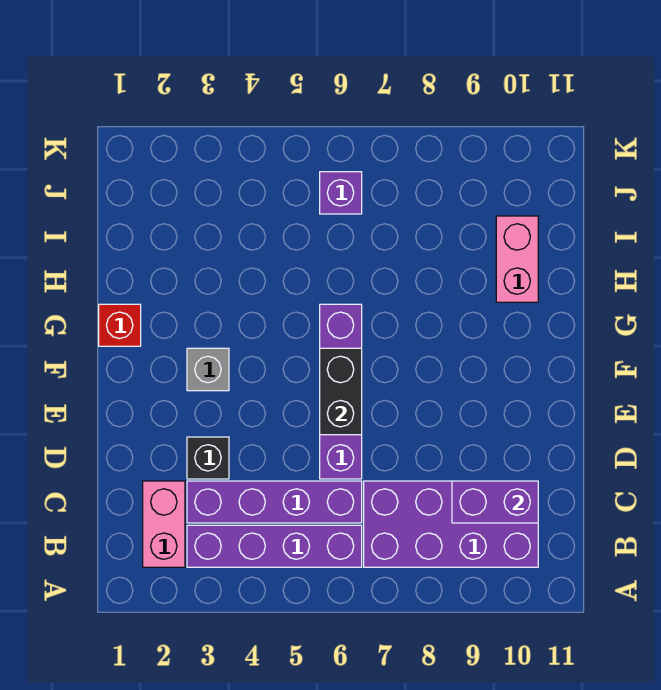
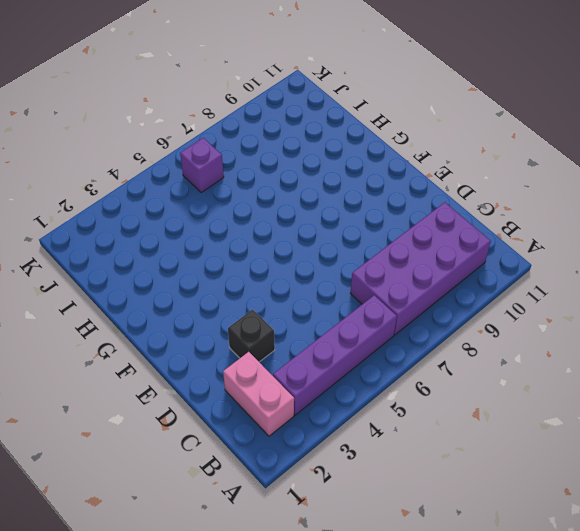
none -> purple 1x4 brick [187,481,362,523]
none -> purple 1x4 brick [320,304,362,479]
none -> grey 1x1 brick [187,348,229,391]

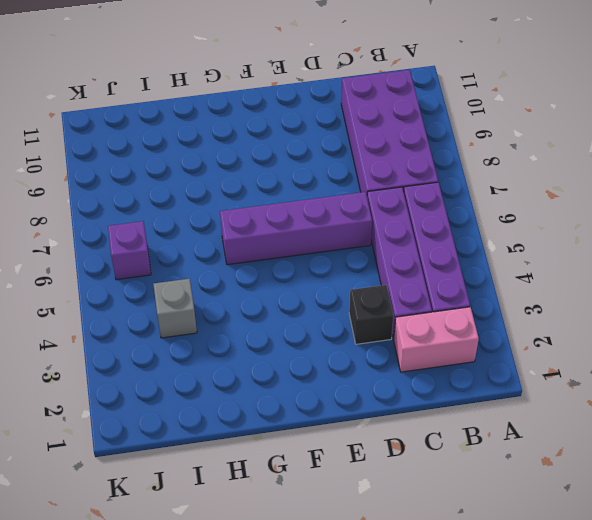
grey 1x1 brick [153,279,197,338] -> grey 1x1 brick moved to [187,348,229,391]
none -> red 1x1 brick [99,304,141,346]
none -> pink 1x2 brick [496,216,538,302]
none -> purple 1x2 brick [452,481,538,523]

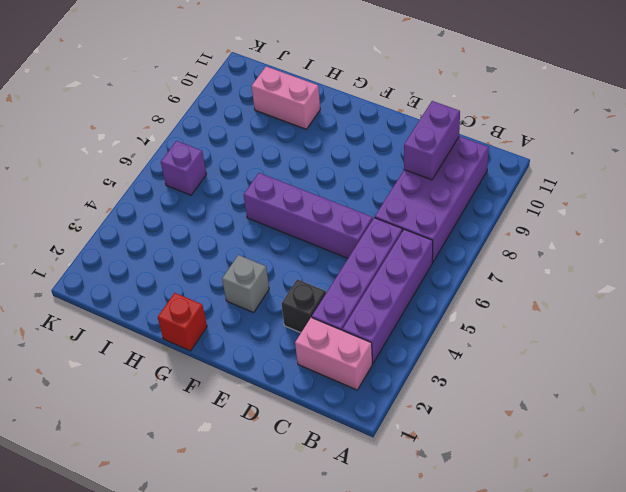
none -> black 1x2 brick [320,348,362,435]

